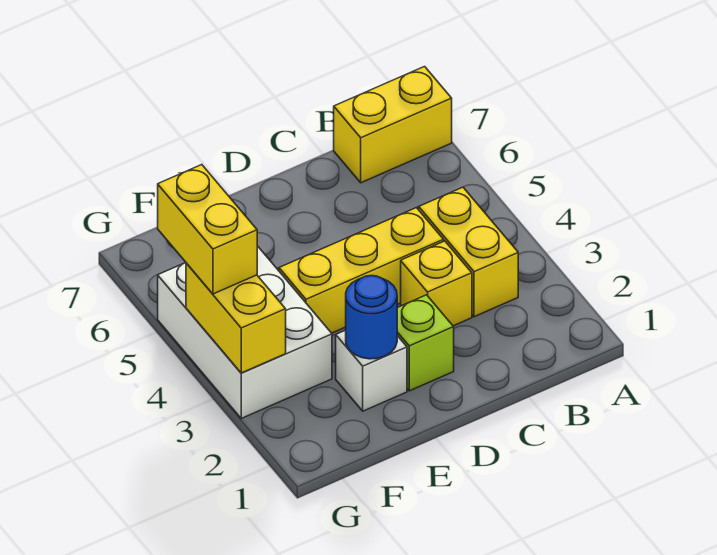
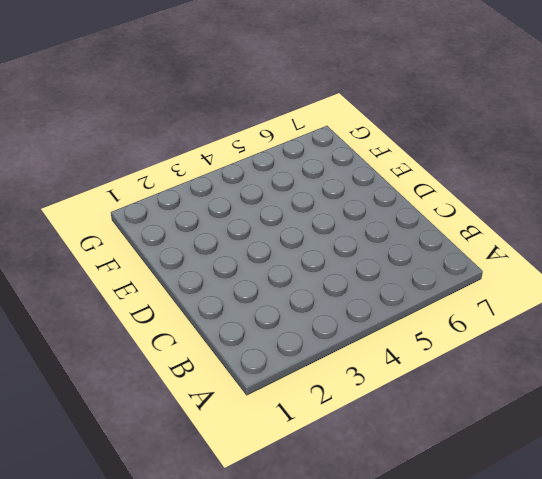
none -> yellow 1x2 brick [334,67,452,183]
none -> yellow 1x2 brick [419,187,518,317]

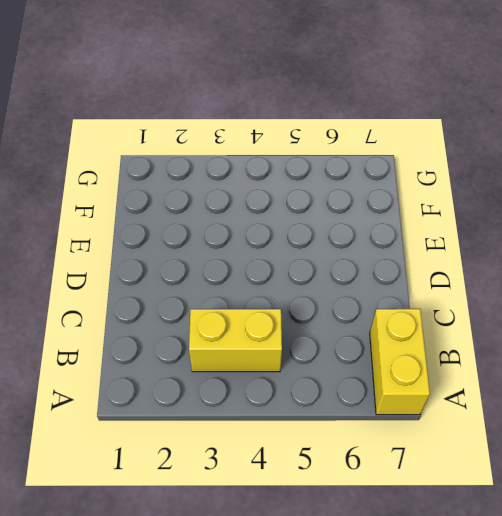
none -> yellow 1x1 brick [401,241,472,326]
none -> yellow 1x3 brick [279,207,444,333]

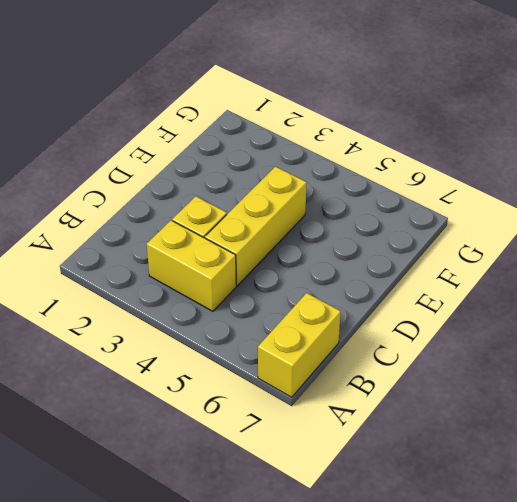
none -> lime 1x1 brick [397,295,454,391]
none -> white 1x1 brick [336,330,407,411]

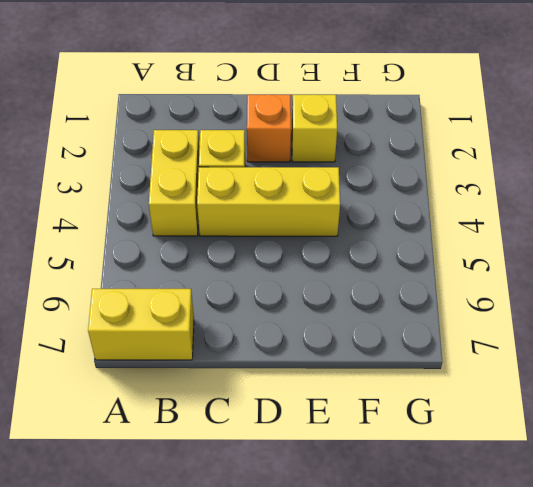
orange 1x1 brick [247,94,291,162] -> lime 1x1 brick [397,295,454,391]
yellow 1x1 brick [292,95,337,162] -> white 1x1 brick [336,330,407,411]
none -> white 2x3 brick [158,246,332,418]
none -> blue 1x1 round brick [346,276,397,359]

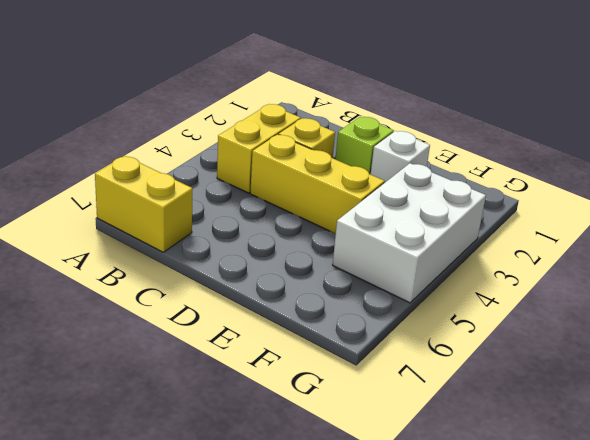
none -> blue 1x1 round brick [346,276,397,359]
none -> yellow 1x2 brick [186,263,286,373]

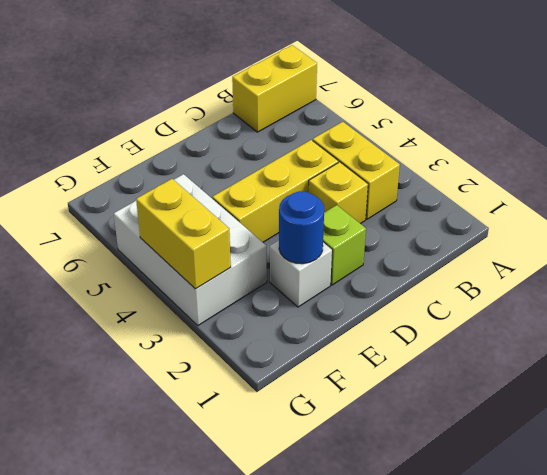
none -> yellow 1x2 brick [158,165,257,294]

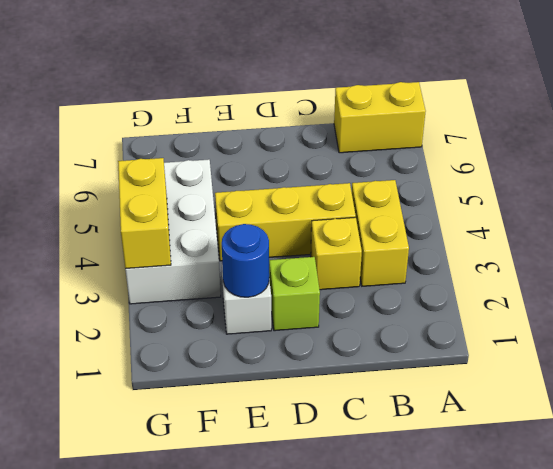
none -> yellow 1x2 brick [158,165,257,294]

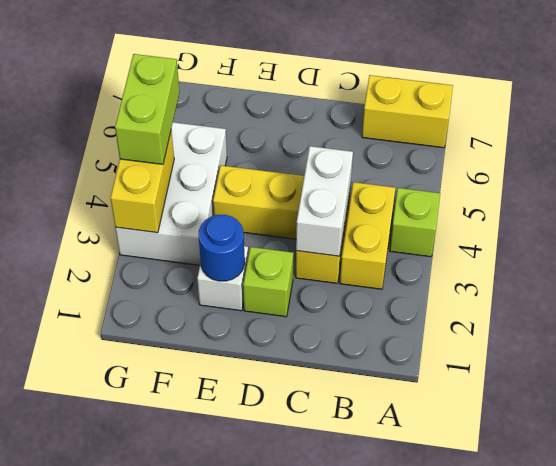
lime 1x1 brick [390,188,440,257] -> none
white 1x2 brick [296,146,353,256] -> none
lime 1x2 brick [115,54,180,164] -> yellow 1x2 brick [158,165,257,294]

